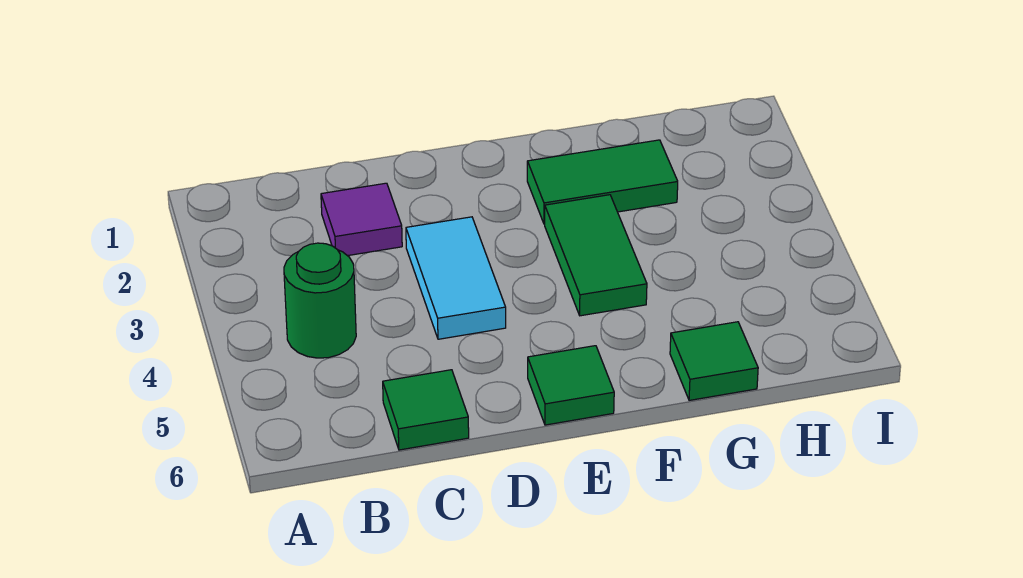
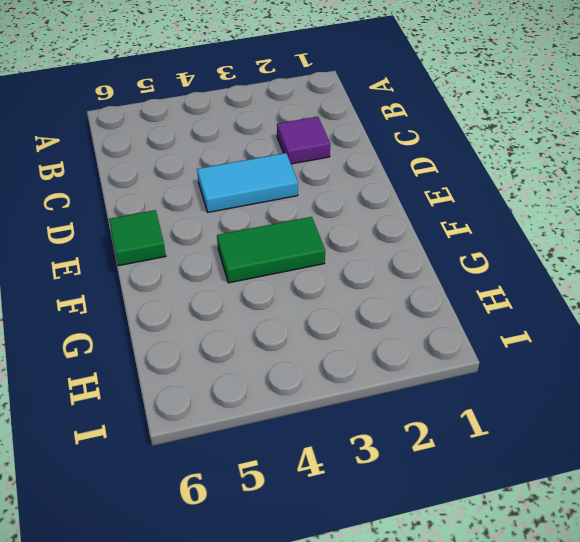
none -> green 1x1 round brick [284,243,356,358]
none -> green 1x1 tile [383,370,469,450]

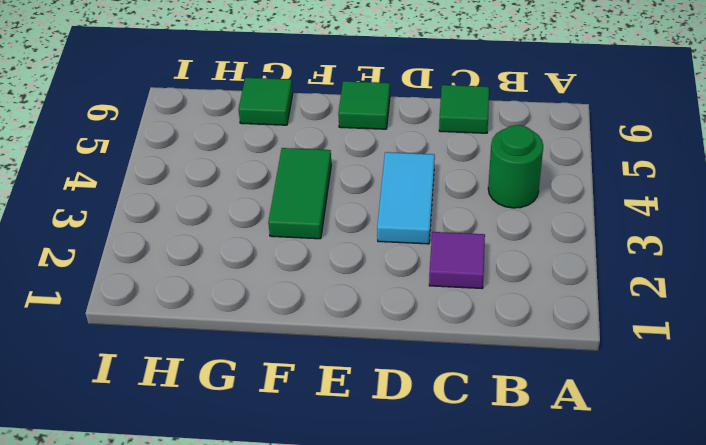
none -> green 1x2 tile [527,140,678,224]

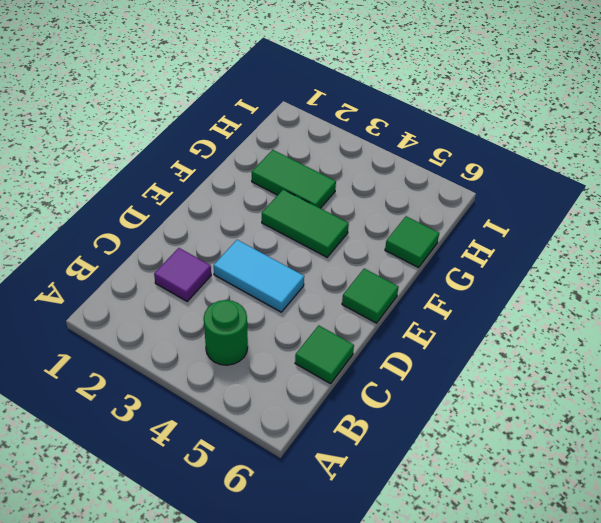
green 1x2 tile [252,150,336,208] -> green 1x2 tile turned to [527,140,678,224]

